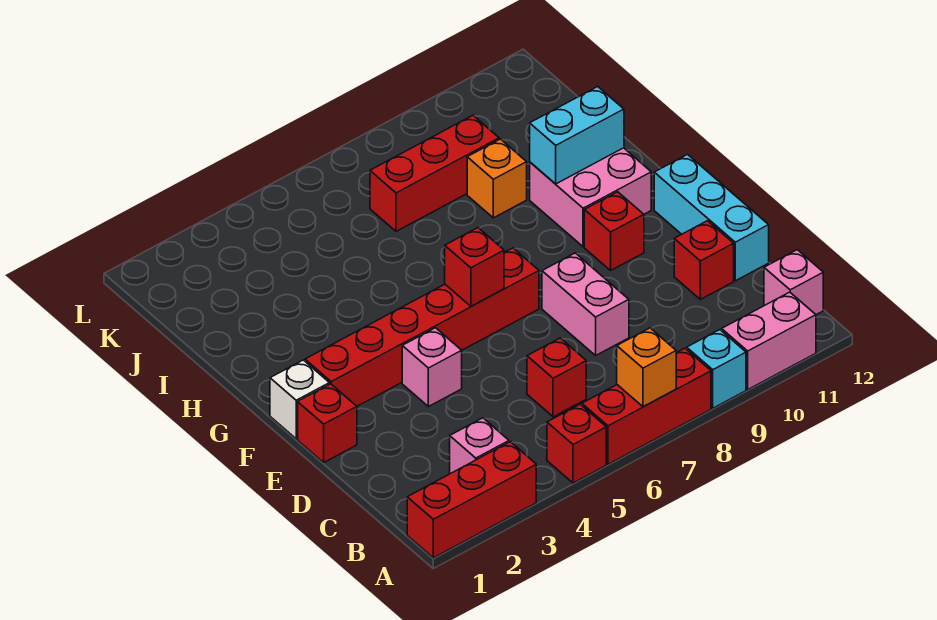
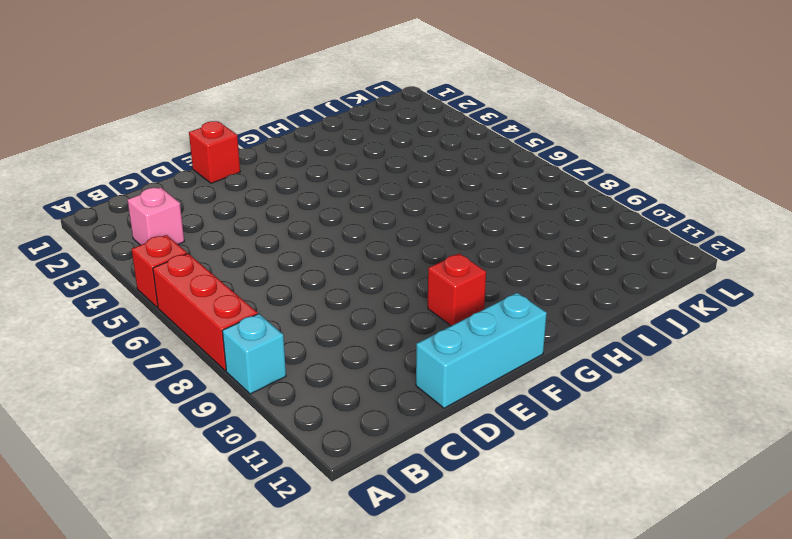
none -> red 1x3 brick [407,442,536,558]
none -> pink 1x2 brick [721,292,816,389]
none -> pink 1x1 brick [764,250,823,315]

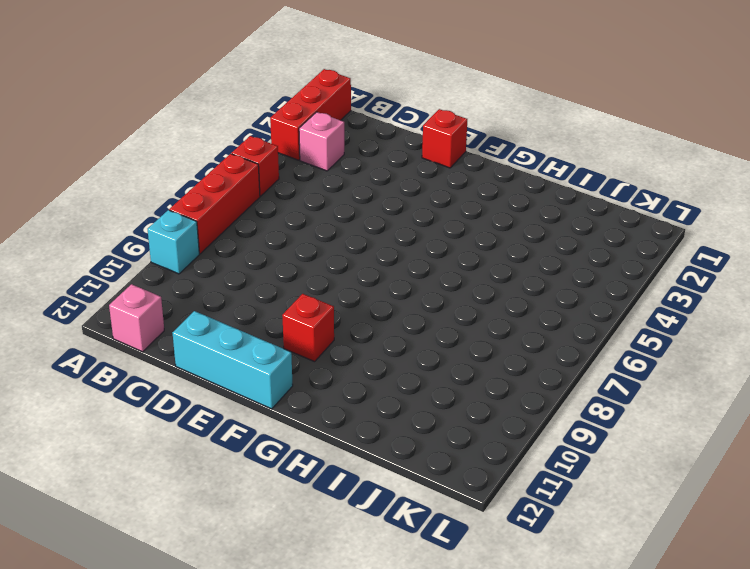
none -> pink 1x2 brick [721,292,816,389]
none -> red 1x1 brick [527,338,586,417]
none -> pink 1x2 brick [542,253,629,355]

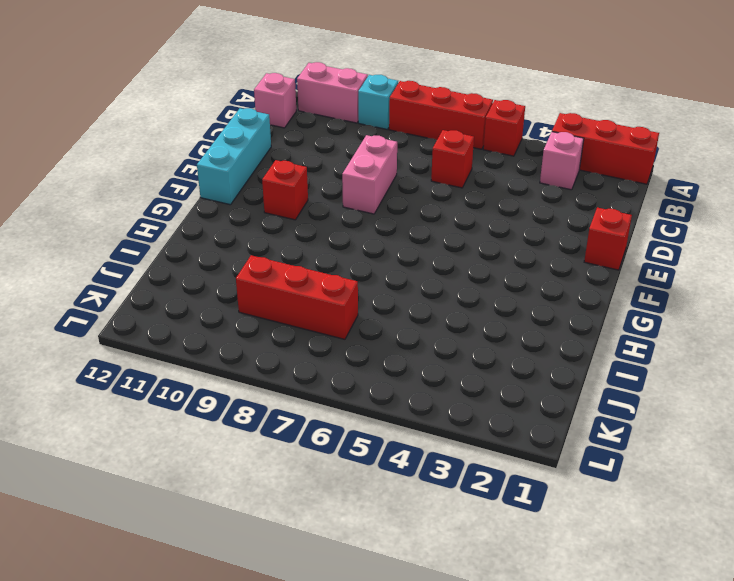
none -> red 1x1 brick [674,221,734,299]
none -> pink 1x1 brick [402,328,462,407]
none -> white 1x1 brick [270,360,329,439]

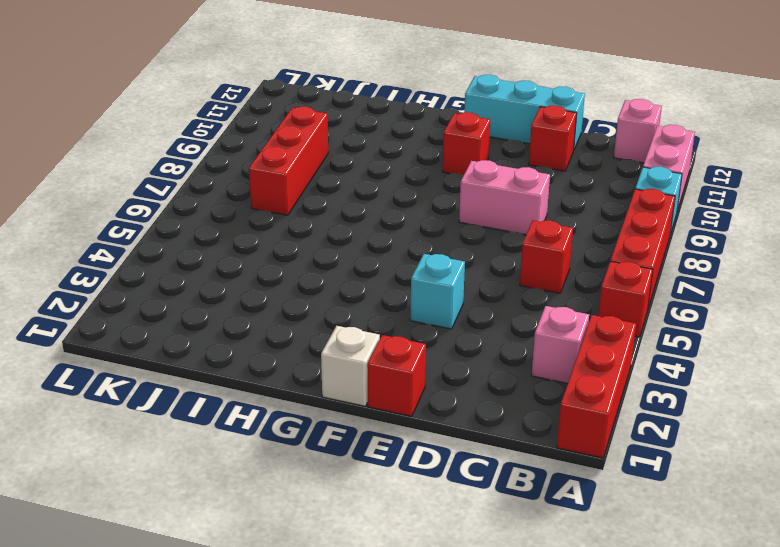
cyan 1x1 brick [410,254,465,329] -> pink 1x1 brick [402,328,462,407]
none -> red 1x6 brick [305,248,539,406]
none -> pink 2x2 brick [530,148,651,247]
none -> orange 1x1 brick [467,139,527,218]

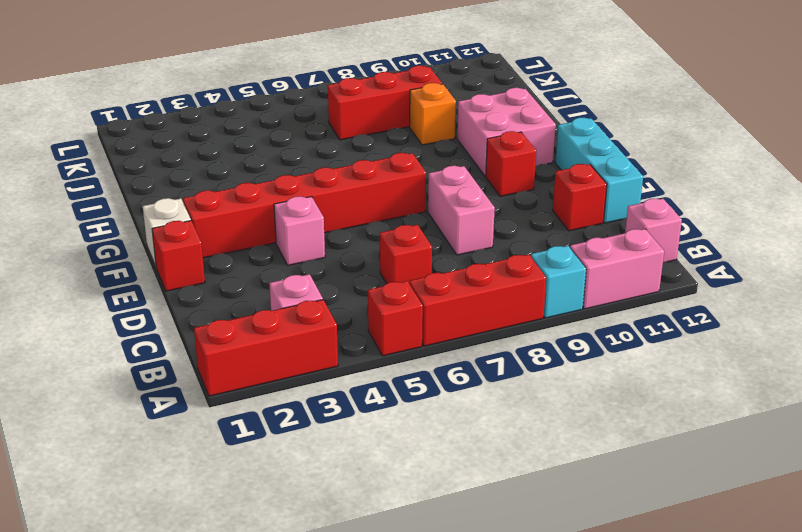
none -> orange 1x1 brick [617,328,676,407]
none -> red 1x1 brick [445,228,504,306]
none -> cyan 1x2 brick [530,87,624,184]

